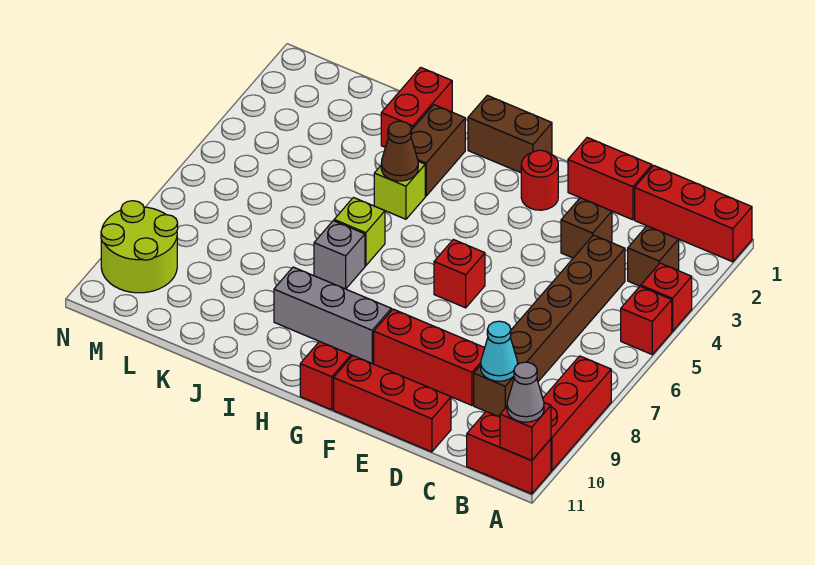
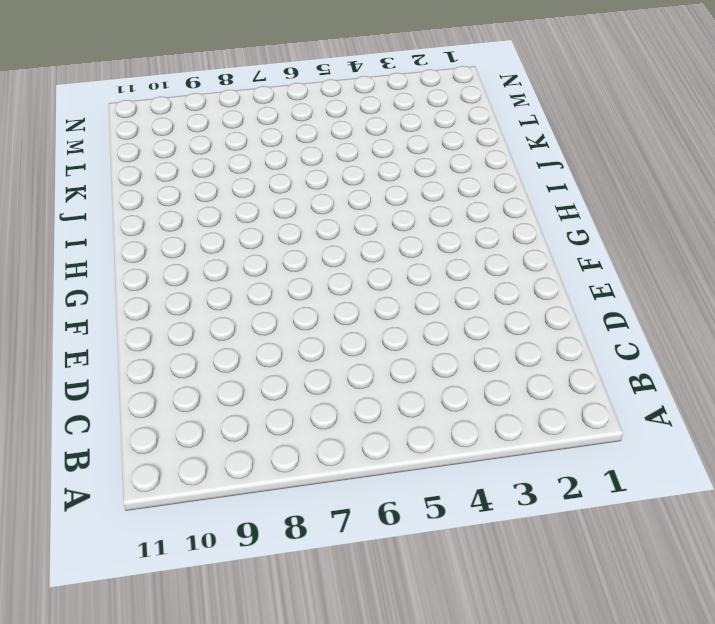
none -> red 1x3 brick [635,166,752,262]
none -> red 1x1 brick [641,263,692,331]
none -> red 1x1 brick [621,286,672,354]

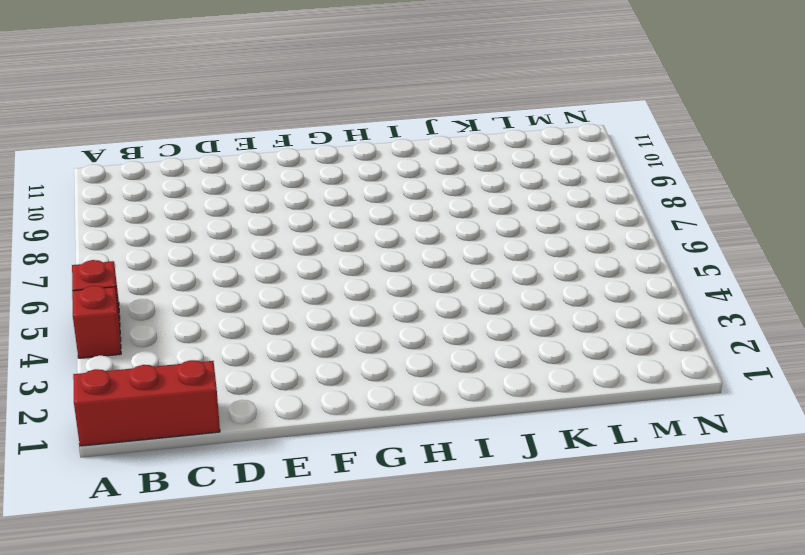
none -> red 1x3 brick [543,356,611,471]
none -> red 1x2 brick [467,412,551,494]
none -> brown 1x1 brick [628,226,679,286]

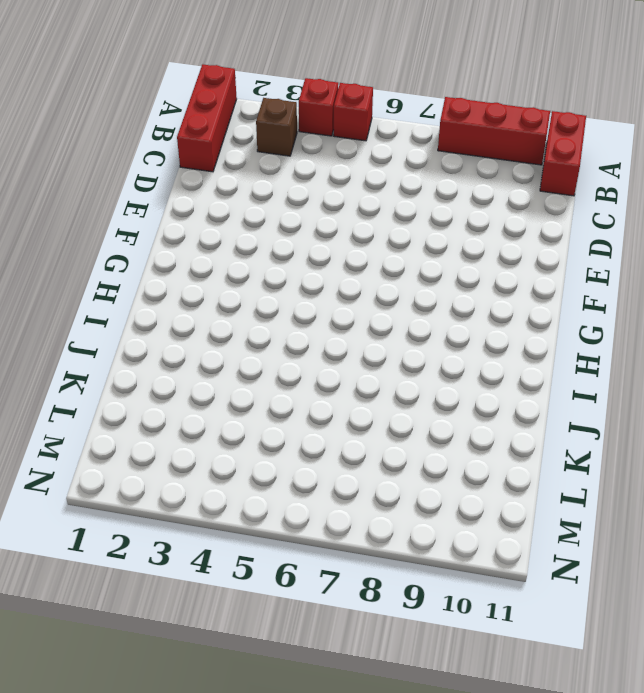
none -> brown 1x6 brick [474,235,625,417]
none -> red 1x2 brick [568,138,652,220]
none -> brown 1x1 brick [561,198,612,258]

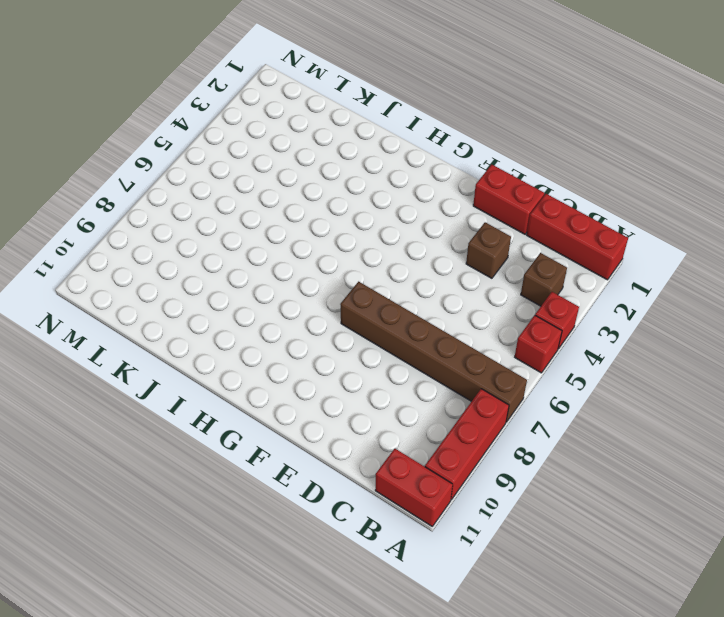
brown 1x6 brick [340,282,527,422] -> brown 1x6 brick turned to [474,235,625,417]
none -> red 1x3 brick [374,309,484,405]
none -> red 1x3 brick [334,356,451,452]
none -> red 1x1 round brick [521,150,558,210]

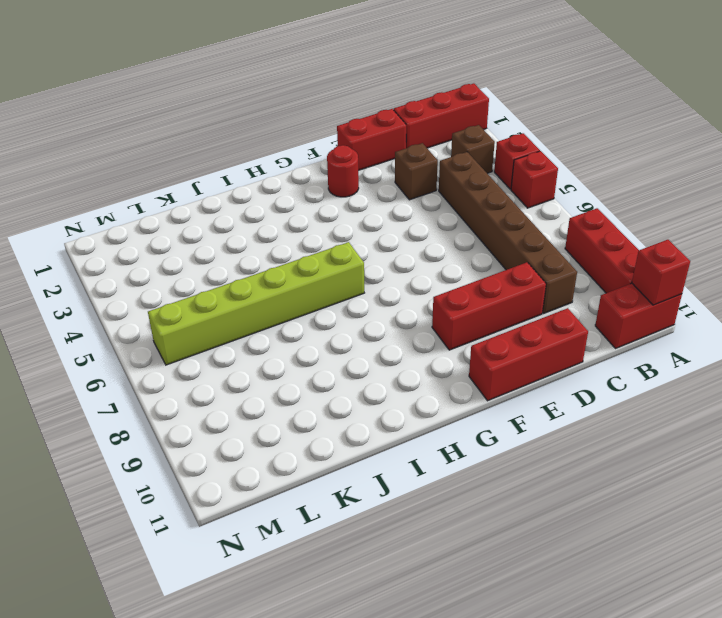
lime 1x6 brick [148,242,364,365] -> lime 1x1 brick [334,198,385,266]
none -> red 1x1 brick [434,239,485,308]
none -> brown 1x2 brick [468,95,552,173]
none -> grey 1x3 brick [274,267,391,363]

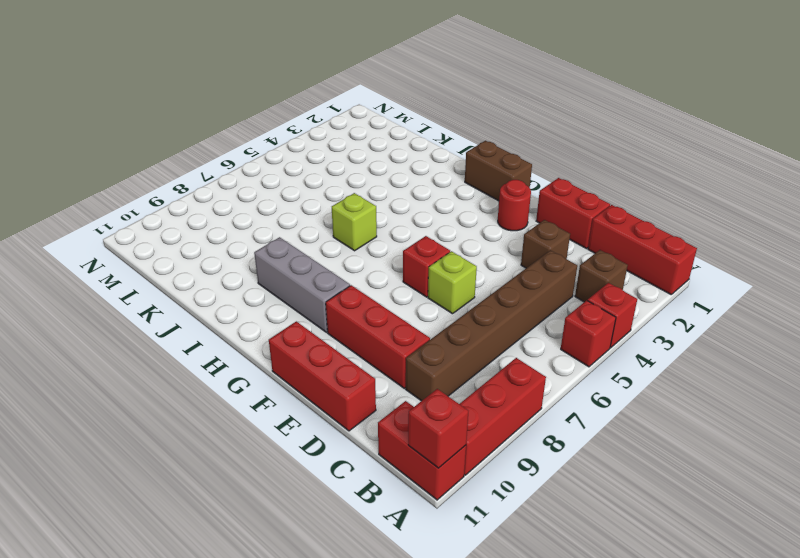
lime 1x1 brick [428,251,477,314] -> lime 1x1 brick moved to [374,162,425,219]
none -> red 1x1 brick [300,341,351,410]
none -> brown 1x2 brick [411,105,465,196]
none -> grey 1x1 brick [314,221,365,289]

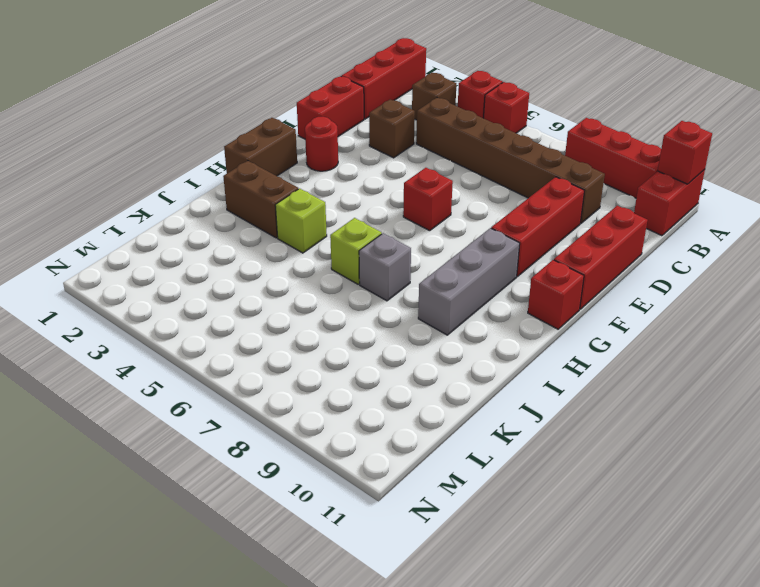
none -> red 1x2 brick [381,67,452,147]
none -> lime 2x2 round brick [101,201,178,293]
none -> cyan 1x1 cone [481,321,518,381]

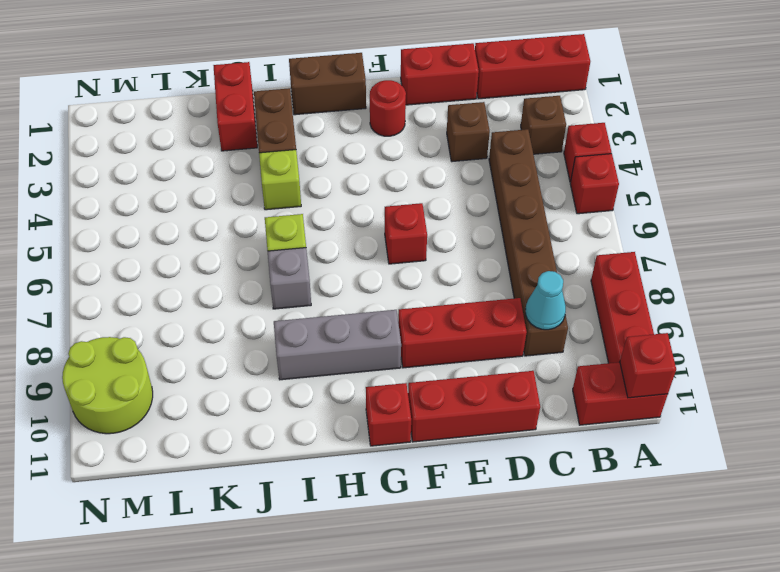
none -> brown 1x1 cone [381,121,418,181]
none -> grey 1x1 cone [507,362,544,422]

